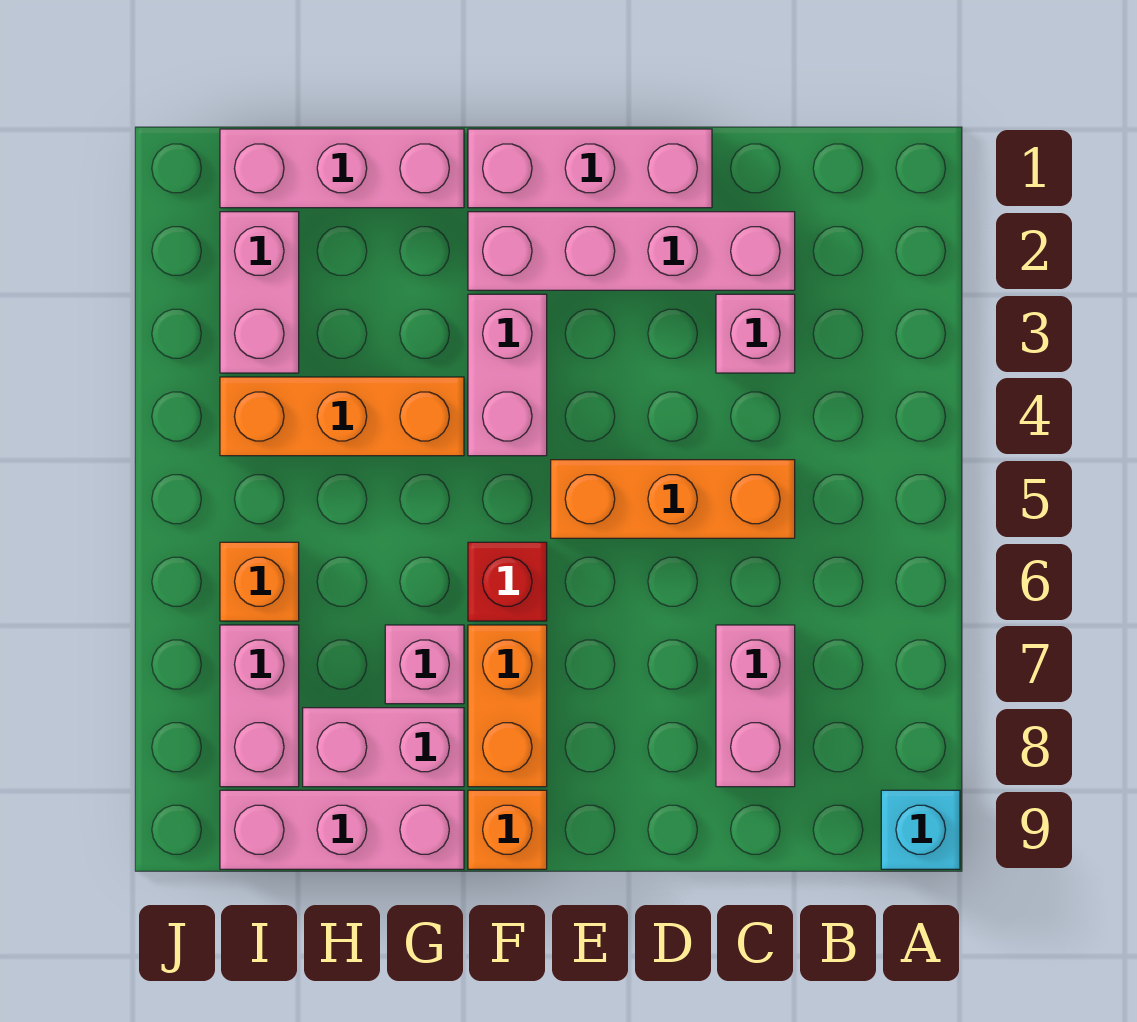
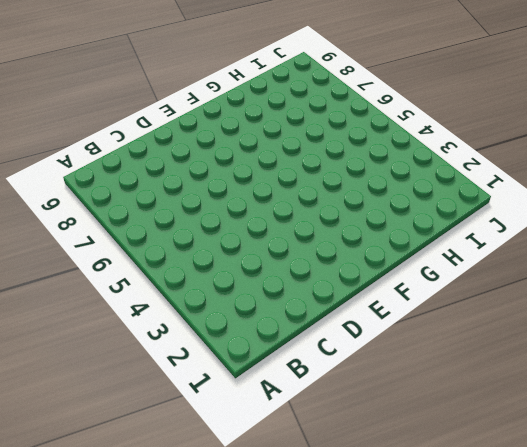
none -> cyan 1x1 brick [881,790,960,869]
none -> pink 1x4 brick [468,212,795,290]
none -> pink 1x1 brick [716,294,795,373]

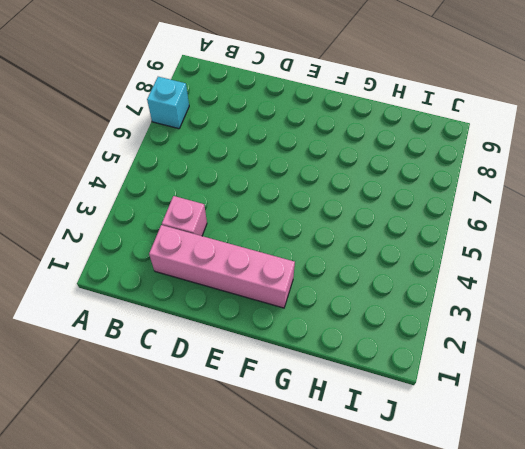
cyan 1x1 brick [147,77,189,129] -> cyan 1x1 brick moved to [881,790,960,869]
none -> orange 1x3 brick [551,460,795,538]
none -> pink 1x2 brick [716,625,795,787]
none -> pink 1x3 brick [468,129,712,208]

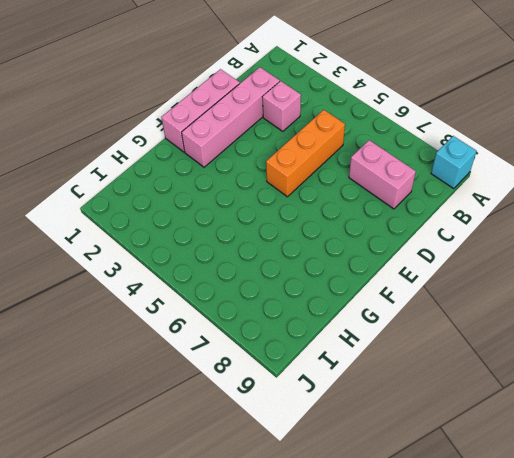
none -> pink 1x2 brick [468,294,547,456]
none -> red 1x1 brick [468,542,547,621]
none -> orange 1x2 brick [468,625,547,787]

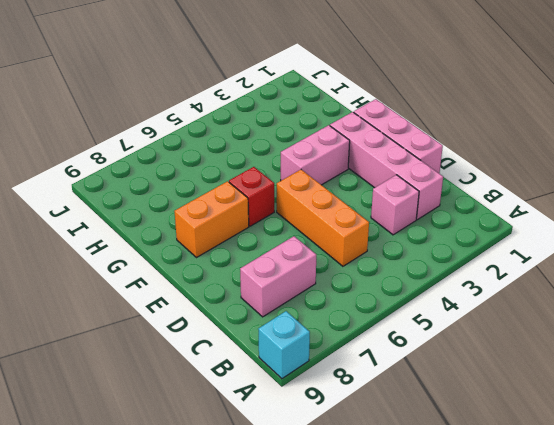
none -> orange 1x1 brick [468,790,547,869]
none -> pink 1x3 brick [220,129,464,208]
none -> orange 1x3 brick [220,377,464,456]

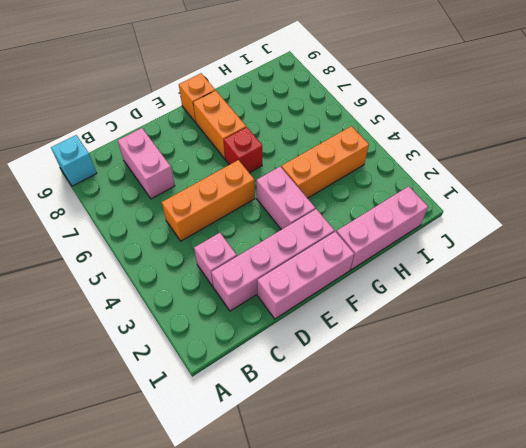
none -> pink 1x1 brick [385,625,464,704]
none -> pink 1x2 brick [303,708,464,787]
none -> pink 1x3 brick [220,790,464,869]

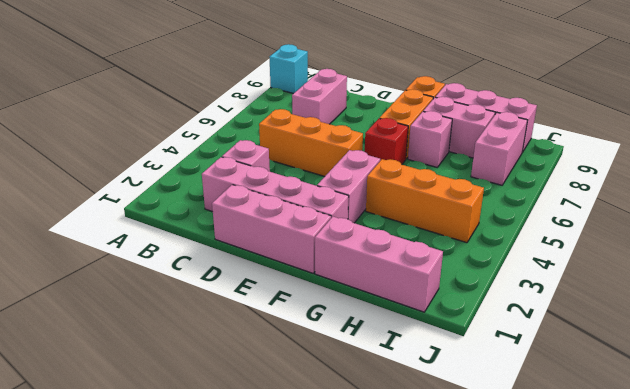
none -> pink 1x2 brick [220,212,299,373]
none -> orange 1x1 brick [220,542,299,621]

